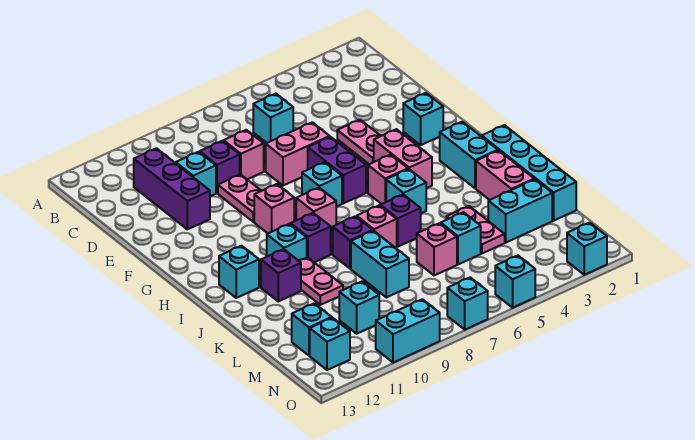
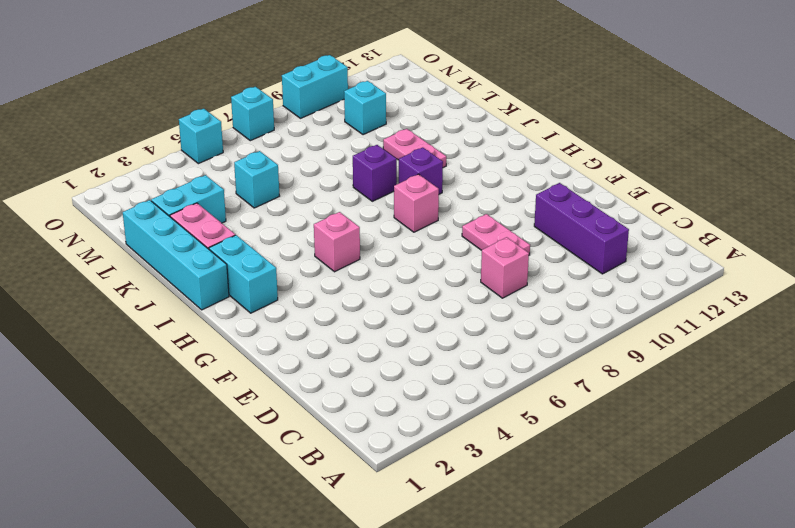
none -> cyan 1x1 brick [253,94,293,143]
none -> purple 1x1 brick [200,141,240,193]
none -> cyan 1x1 brick [176,152,216,196]
none -> pink 1x2 plate [337,120,380,164]

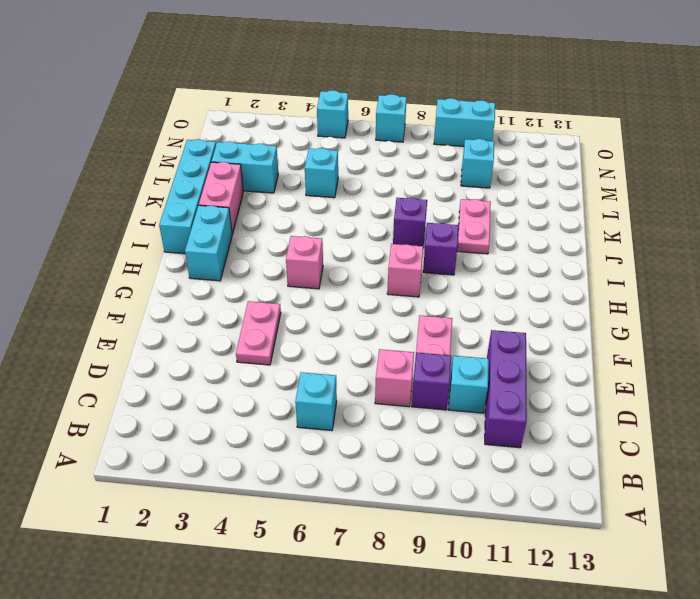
none -> pink 1x2 brick [266,122,330,186]
none -> cyan 1x1 brick [403,93,443,145]
none -> purple 1x2 brick [308,137,366,203]
none -> pink 1x2 brick [374,129,432,188]

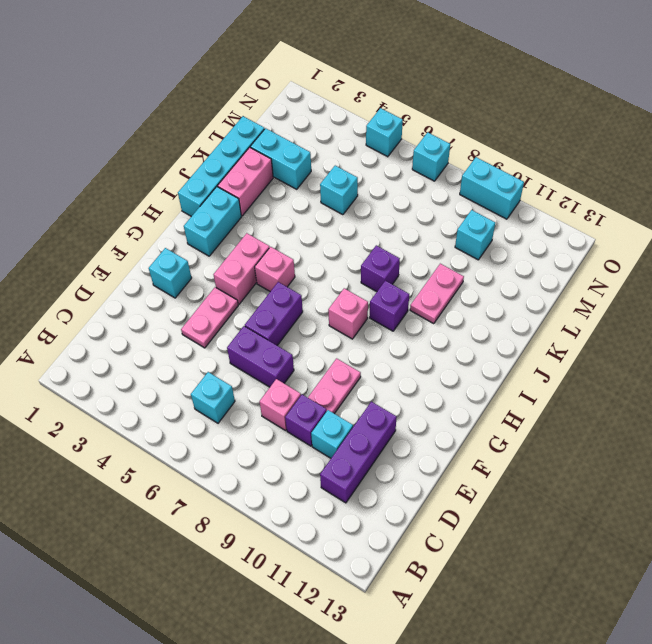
purple 1x2 brick [227,326,294,387] -> pink 1x2 brick [266,122,330,186]
none -> cyan 1x1 brick [302,162,342,207]
none -> pink 1x1 brick [254,184,294,233]
none -> cyan 1x1 brick [386,169,426,213]
none -> cyan 1x1 brick [267,224,307,261]

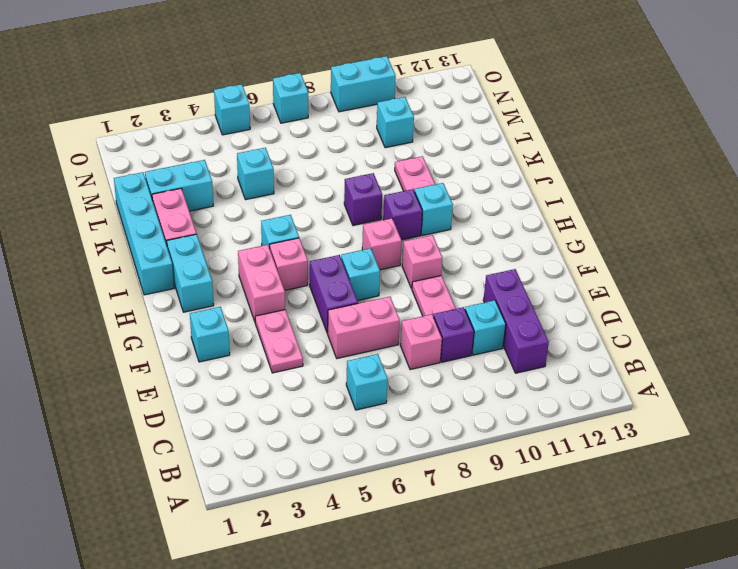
none -> cyan 1x1 brick [219,246,259,298]
none -> purple 1x1 brick [380,194,421,247]
none -> pink 1x1 brick [357,205,397,248]
none -> purple 1x1 brick [261,249,301,301]

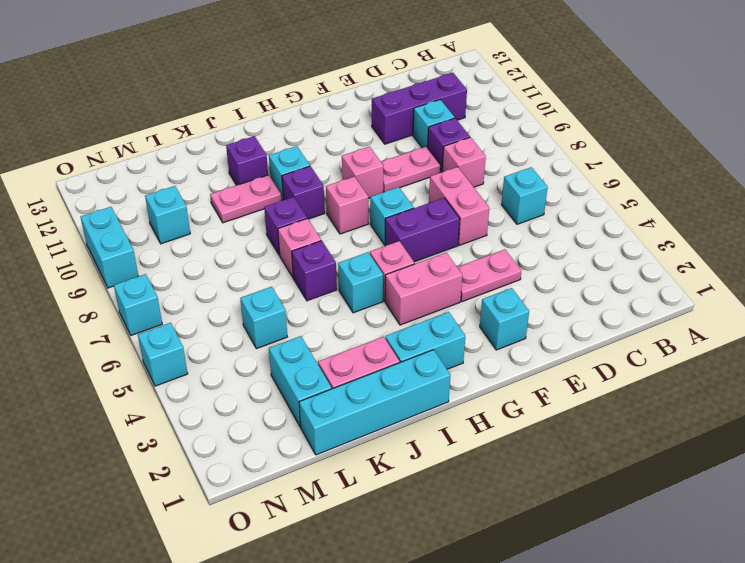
none -> cyan 1x1 brick [219,246,259,298]
none -> pink 1x2 plate [446,206,505,253]
none -> cyan 1x2 brick [351,231,409,297]
none -> pink 1x1 brick [417,223,457,275]

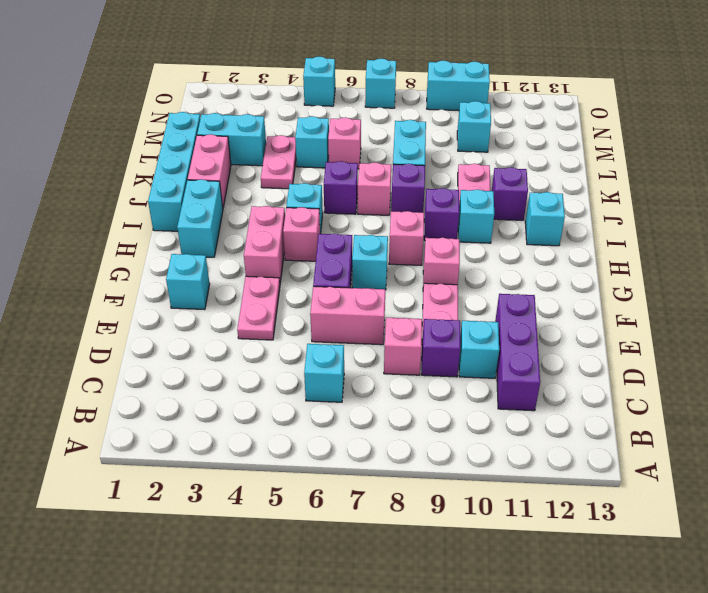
none -> cyan 1x1 brick [292,303,332,356]
none -> cyan 1x1 brick [310,318,350,370]
none -> cyan 1x1 brick [567,223,607,275]

